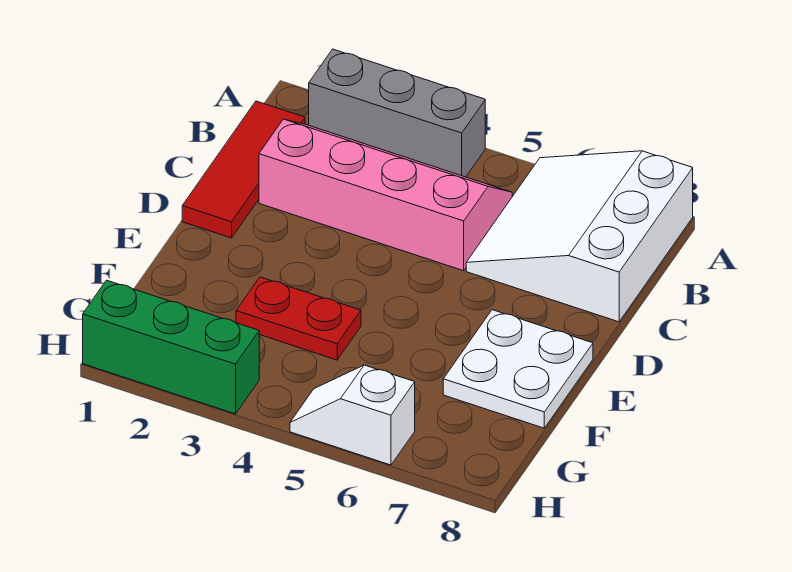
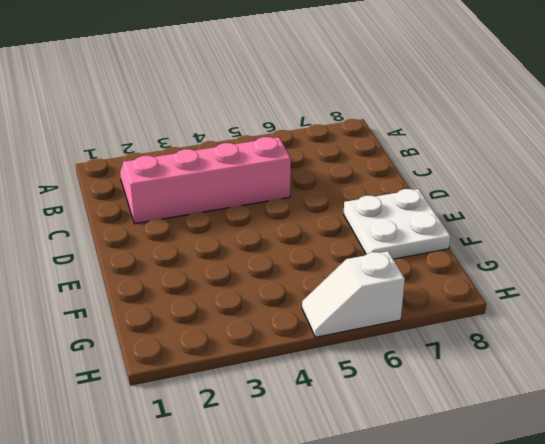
none -> grey 1x3 brick [309,49,485,177]
none -> white 3x3 slope [466,151,693,322]

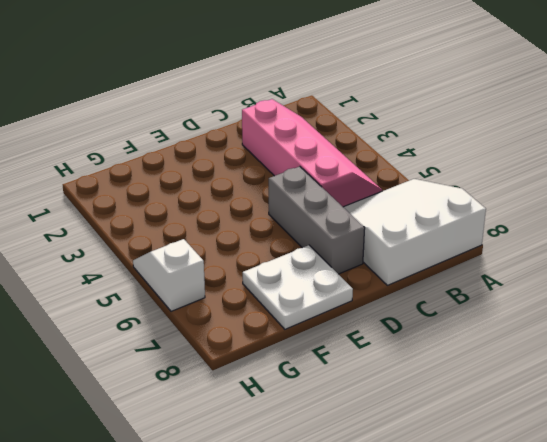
grey 1x3 brick [269,167,365,274] -> grey 1x3 brick moved to [309,49,485,177]
none -> red 1x3 tile [182,101,305,238]
none -> red 1x2 plate [236,277,361,360]

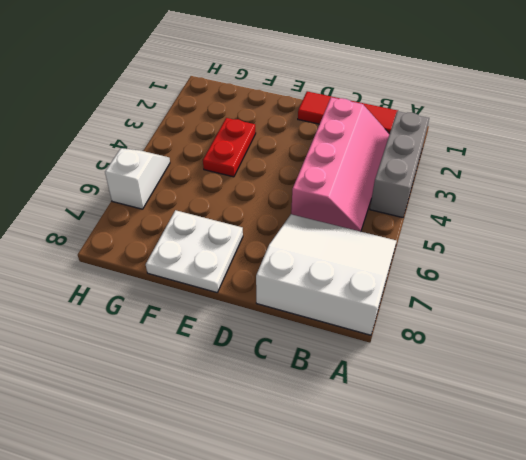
none -> green 1x3 brick [83,280,259,414]

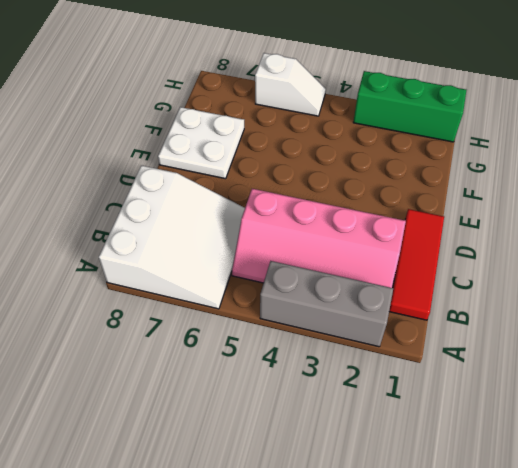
none -> red 1x2 plate [236,277,361,360]

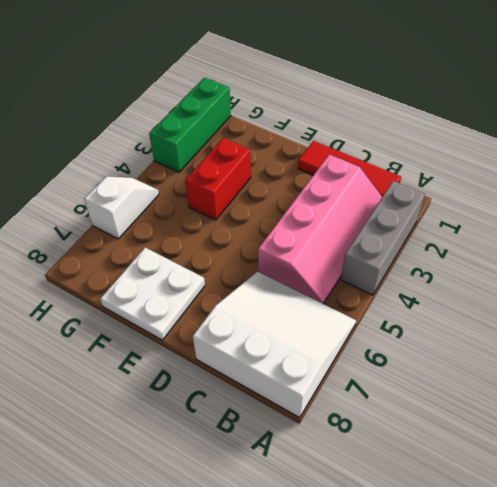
red 1x2 brick [185,138,251,220] -> red 1x2 plate [236,277,361,360]

